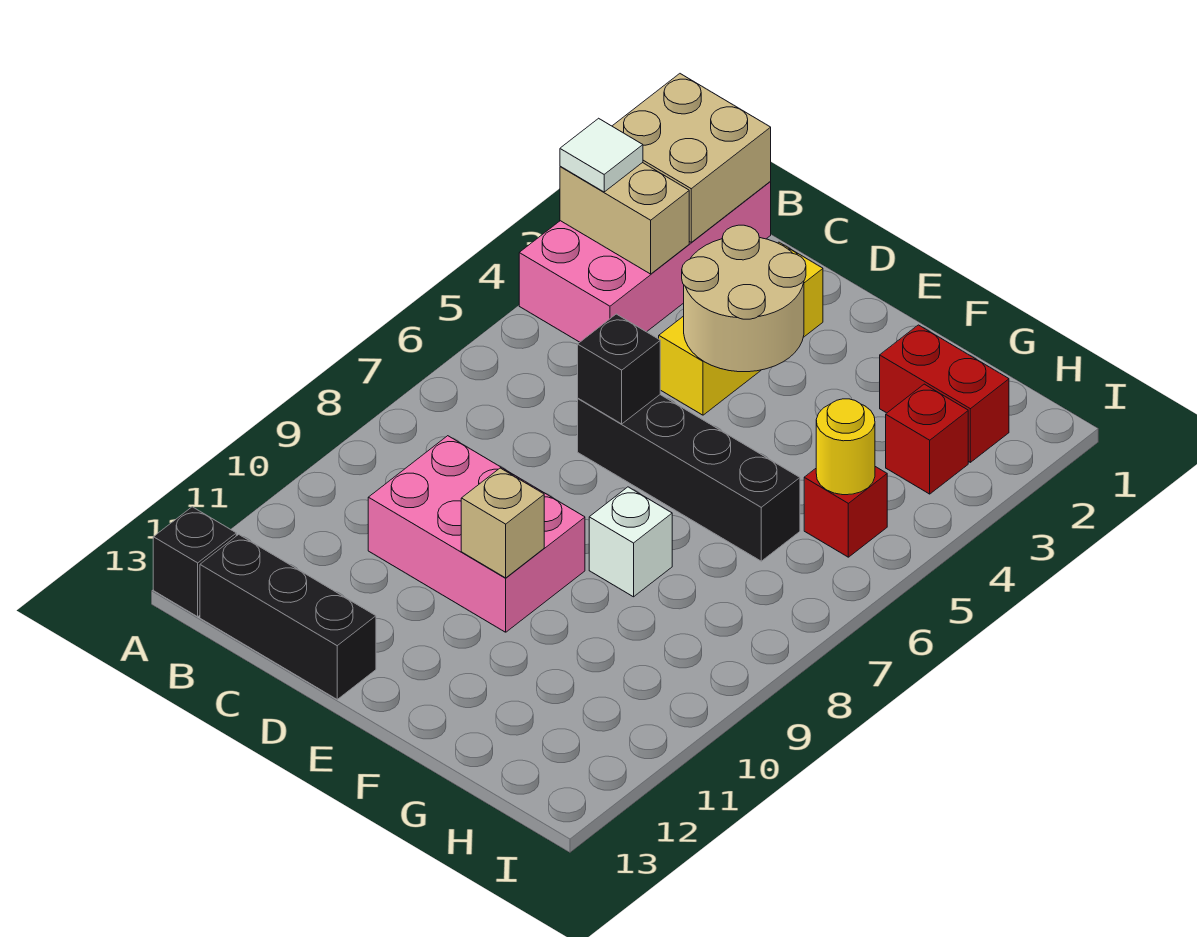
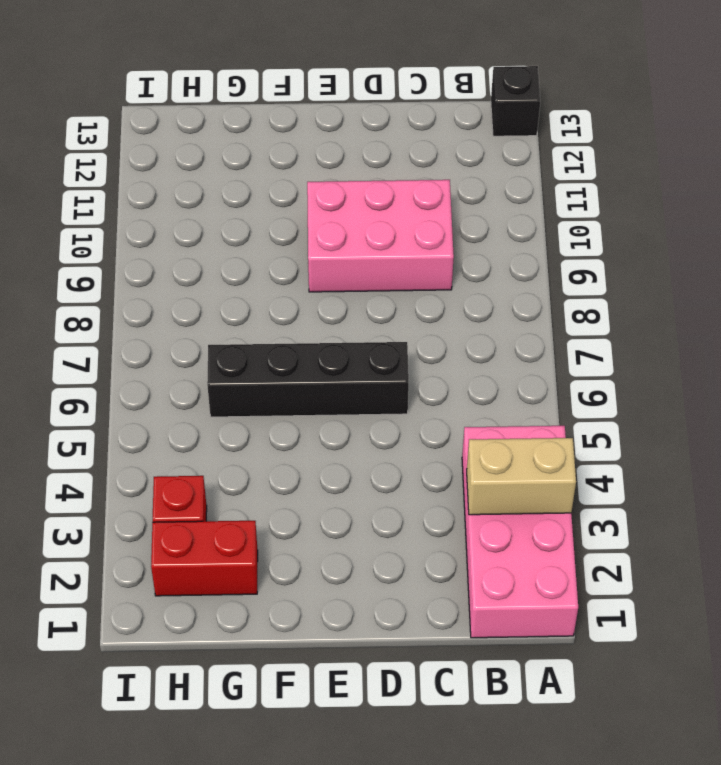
none -> black 1x3 brick [200,534,376,699]
none -> yellow 1x3 brick [659,242,823,415]
none -> white 1x1 brick [589,487,672,597]

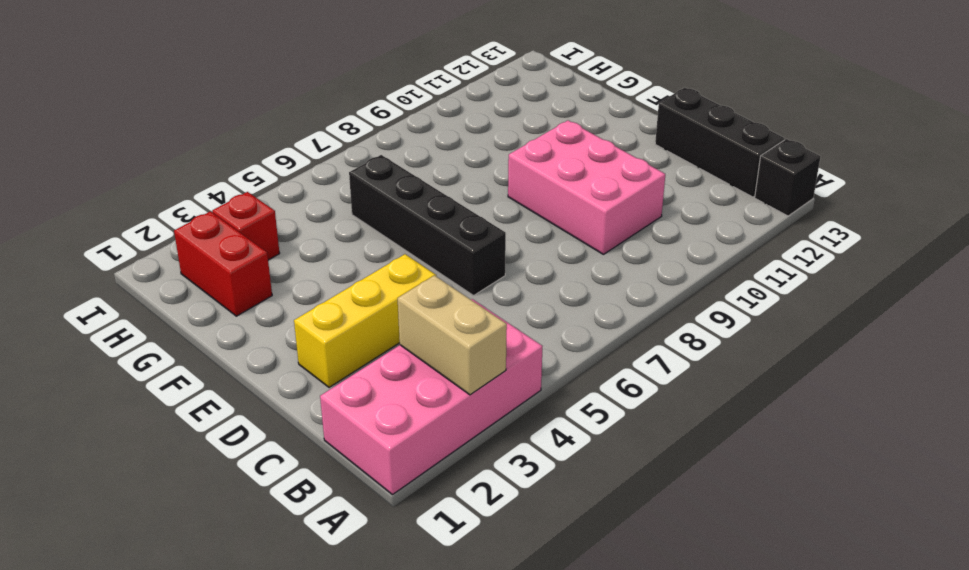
none -> white 1x1 brick [589,487,672,597]
none -> red 1x1 brick [804,467,887,557]
none -> tan 2x2 brick [612,74,771,242]

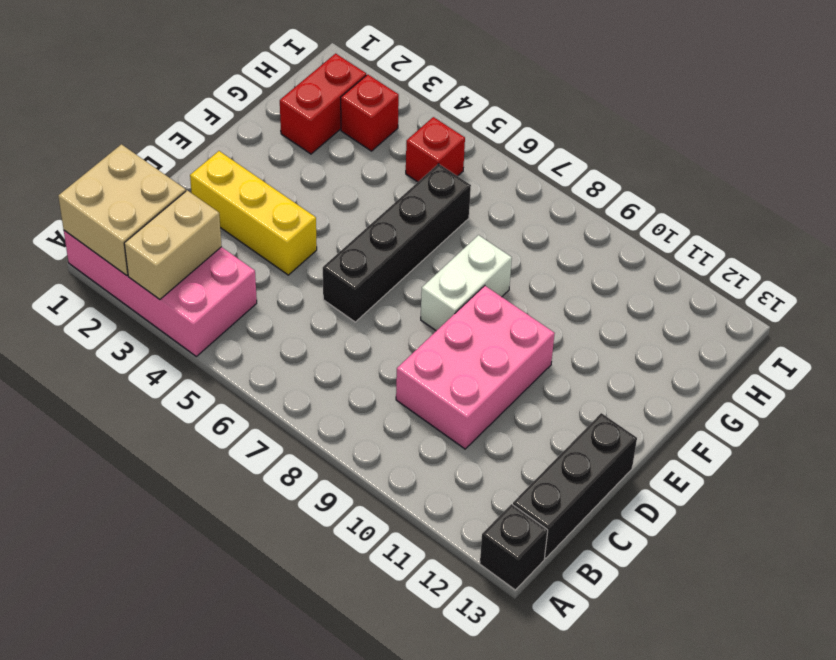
white 1x2 brick [421,235,512,331] -> white 1x1 brick [589,487,672,597]
none -> tan 2x2 round brick [682,225,806,372]
none -> black 1x1 brick [578,314,660,424]
none -> tan 1x1 brick [461,468,544,578]

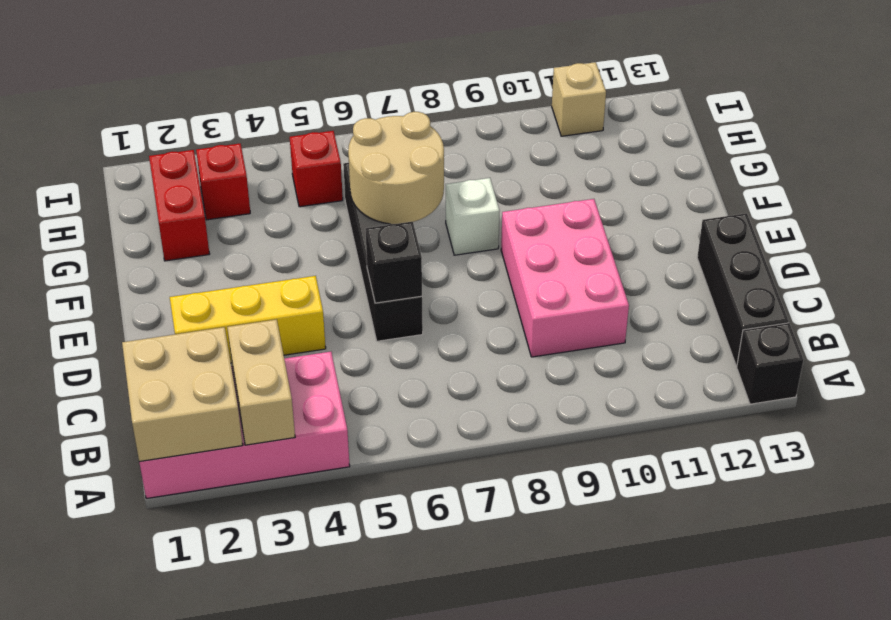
tan 2x2 round brick [348,112,444,224] -> tan 2x2 round brick moved to [682,225,806,372]
tan 1x1 brick [552,62,606,136] -> tan 1x1 brick moved to [461,468,544,578]
none -> yellow 1x1 round brick [816,399,875,495]
none -> white 1x1 tile [560,118,643,192]

